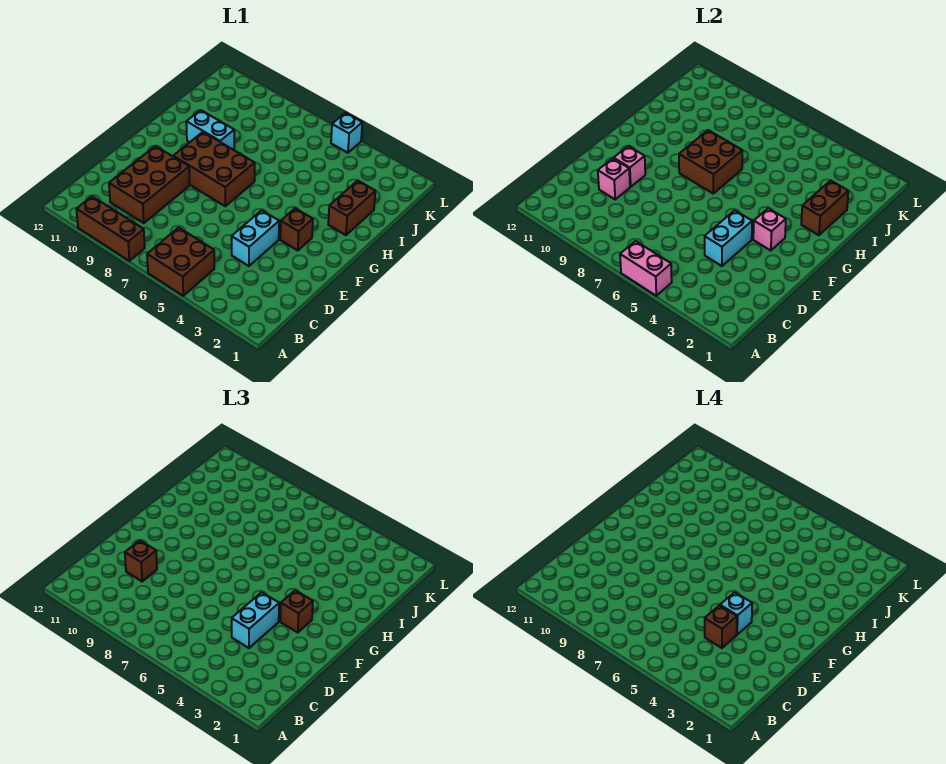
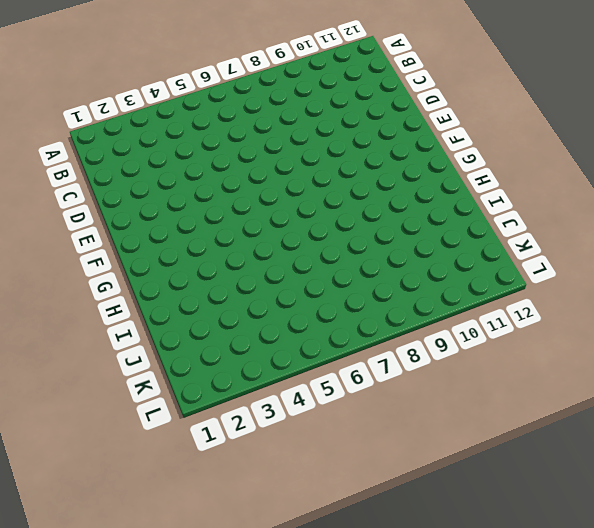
none -> brown 2x2 brick [147,228,214,296]
none -> brown 1x3 brick [76,197,145,261]
none -> brown 2x3 brick [109,146,190,223]

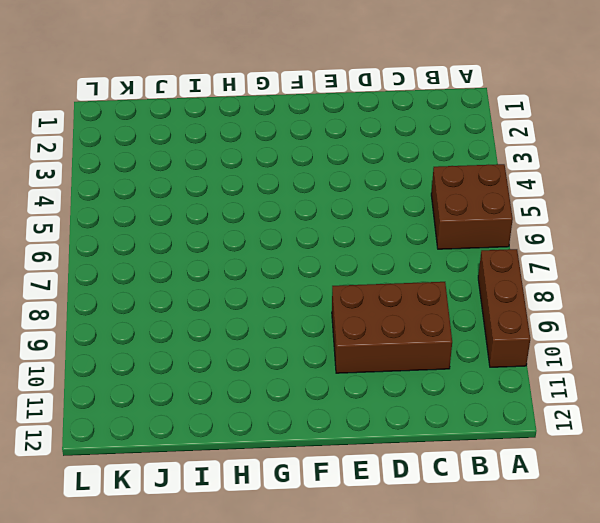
none -> cyan 1x2 brick [232,210,279,266]
none -> brown 1x1 brick [280,208,313,251]
none -> brown 2x3 brick [173,132,255,206]

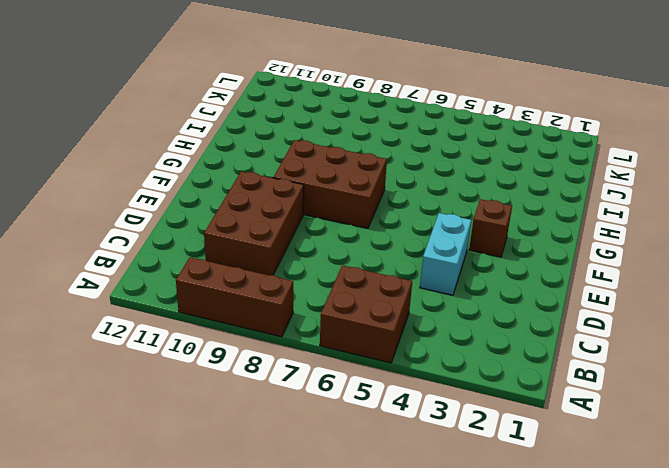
none -> brown 1x2 brick [328,180,375,235]
none -> cyan 1x2 brick [186,110,234,150]
none -> cyan 1x1 brick [331,113,362,153]

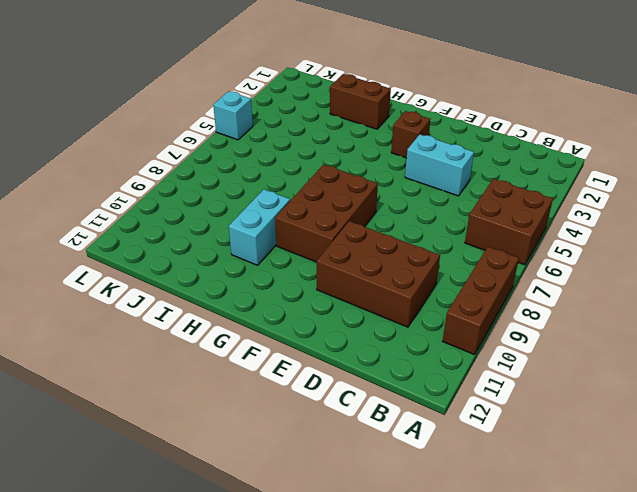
none -> pink 1x2 brick [620,241,672,296]
none -> cyan 1x2 brick [705,210,752,266]
none -> pink 1x1 brick [598,158,630,199]

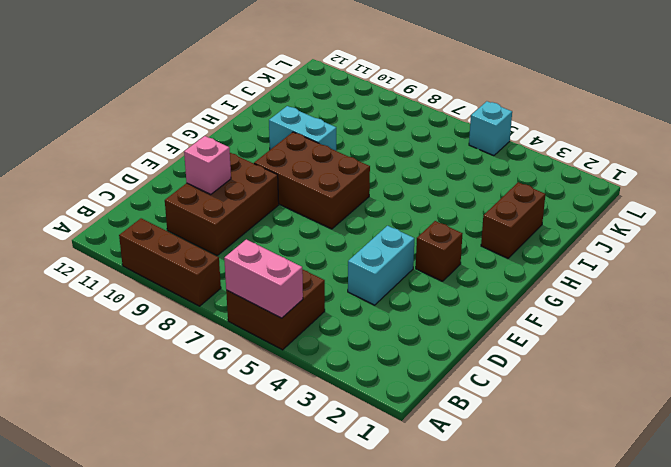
none -> cyan 1x2 brick [705,210,752,266]
none -> pink 1x1 brick [614,146,645,187]
none -> pink 1x1 brick [753,208,786,251]

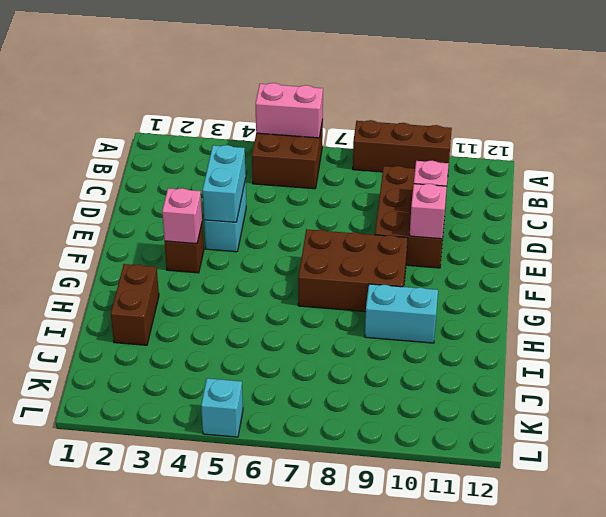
none -> brown 2x2 brick [679,130,742,193]
none -> brown 1x2 brick [801,180,848,235]
none -> cyan 1x2 brick [232,592,279,648]

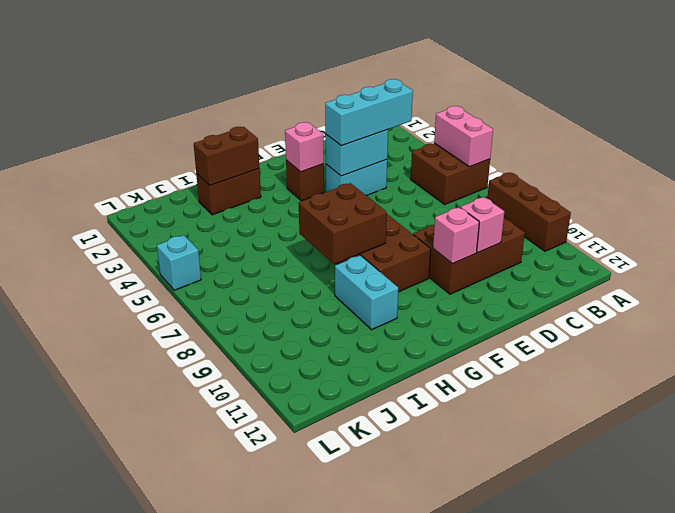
cyan 1x3 brick [325,79,413,146] -> cyan 1x2 brick [232,592,279,648]
none -> brown 1x1 brick [125,540,157,581]
none -> brown 1x1 brick [280,590,313,633]
none -> brown 1x1 brick [705,605,737,648]

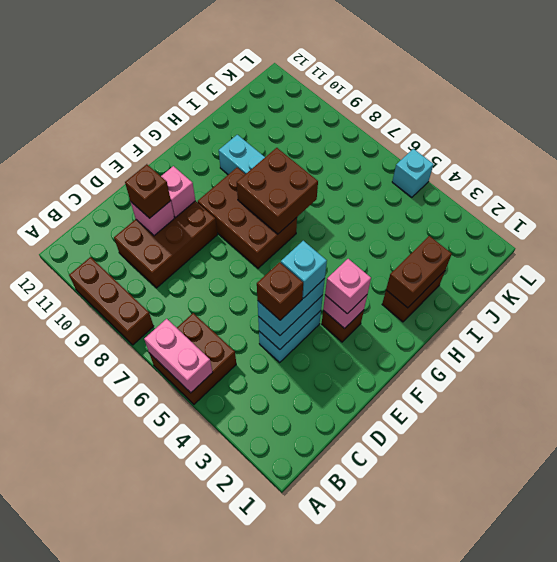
pink 1x1 brick [325,259,371,314] -> brown 1x1 brick [280,590,313,633]

